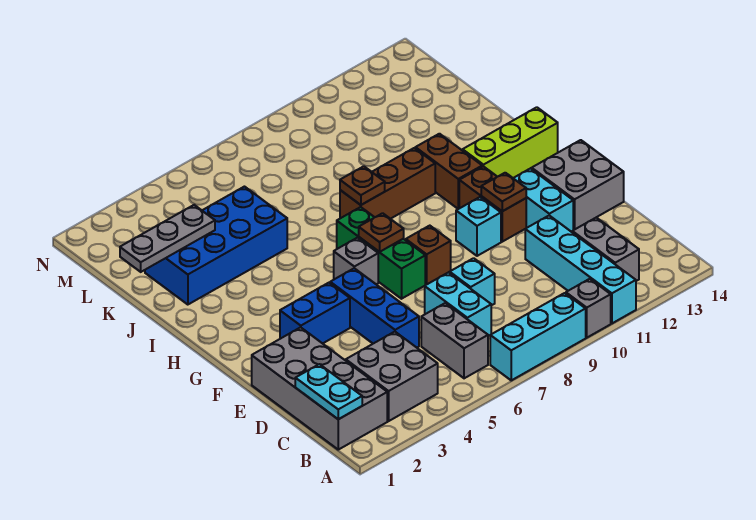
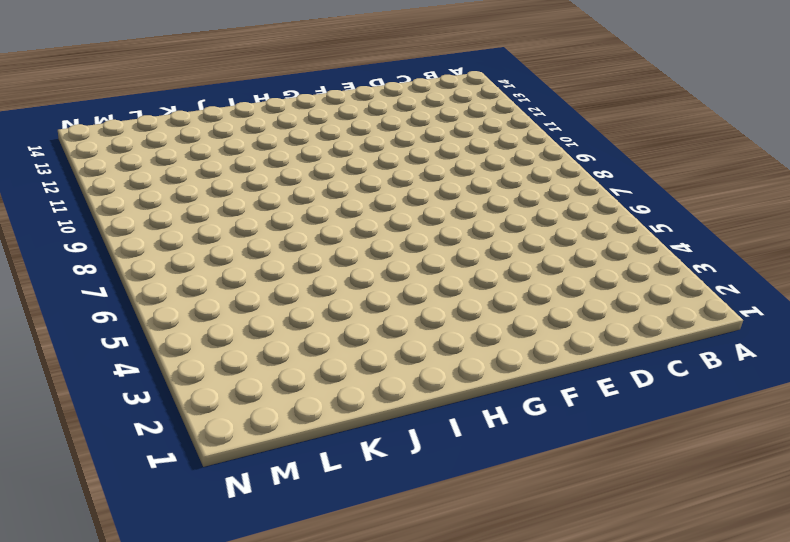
none -> cyan 1x3 brick [490,293,586,380]
none -> grey 1x1 brick [566,279,611,338]
none -> cyan 1x4 brick [525,216,636,323]

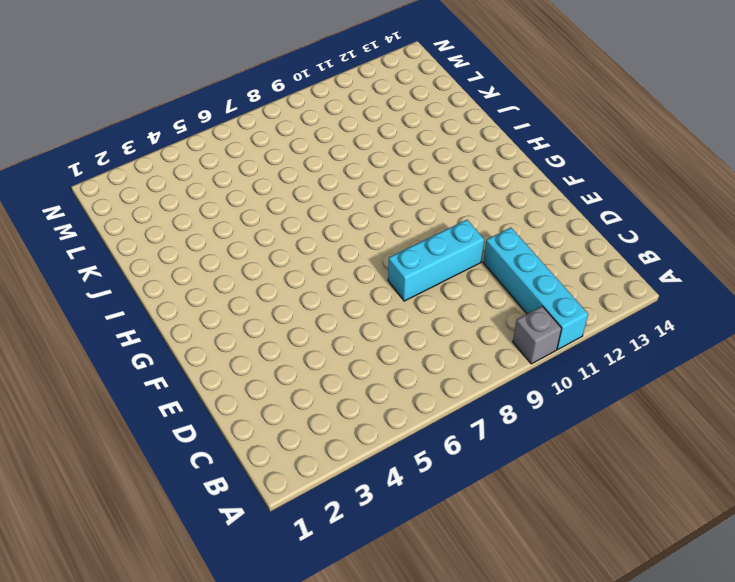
cyan 1x3 brick [388,220,484,301] -> cyan 1x3 brick moved to [490,293,586,380]
none -> grey 2x4 brick [252,327,387,450]
none -> grey 2x2 brick [346,332,438,421]
none -> grey 1x2 brick [421,303,488,378]

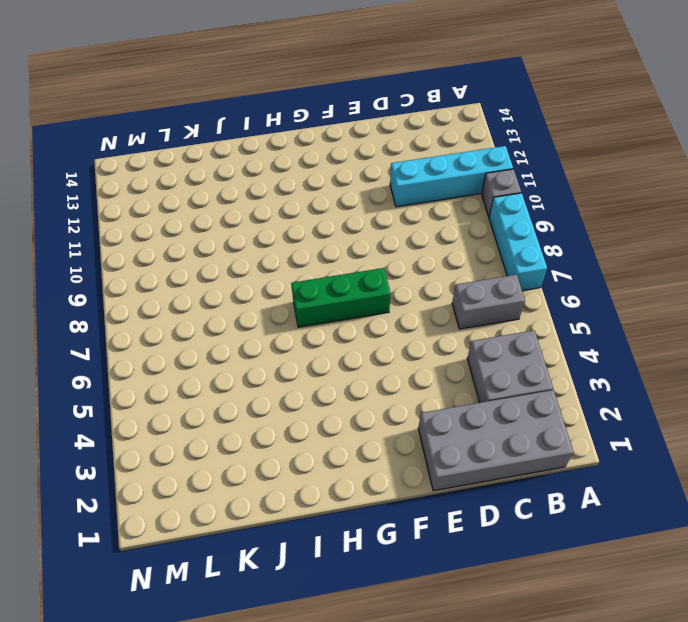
none -> grey 1x2 brick [572,217,639,281]
none -> cyan 1x2 brick [425,272,491,336]
none -> blue 1x3 brick [330,268,419,348]

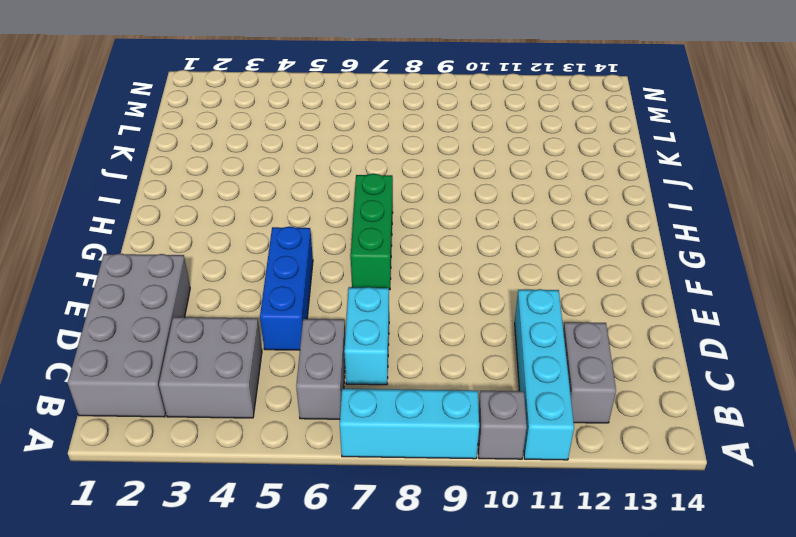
none -> cyan 1x1 brick [450,258,495,306]
none -> cyan 1x2 brick [513,168,573,231]
none -> grey 2x2 brick [532,140,624,230]

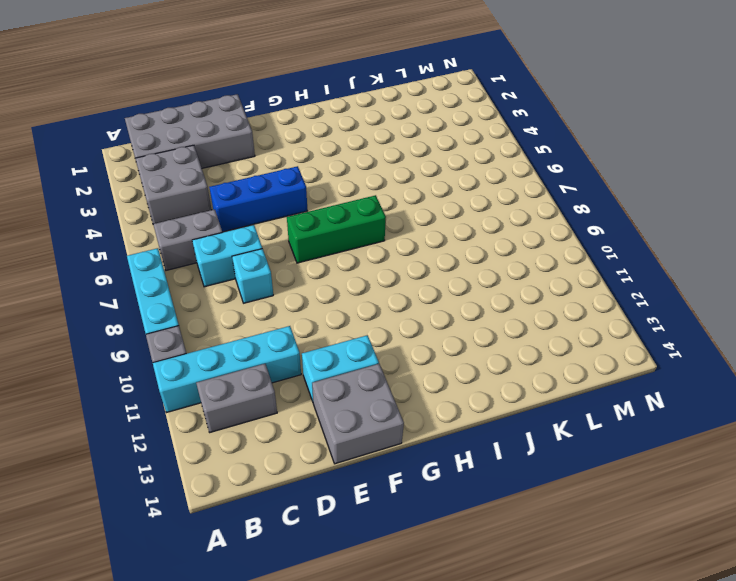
none -> blue 1x2 brick [280,283,350,344]
none -> brown 1x1 brick [406,226,451,285]
none -> cyan 1x1 brick [456,197,501,256]

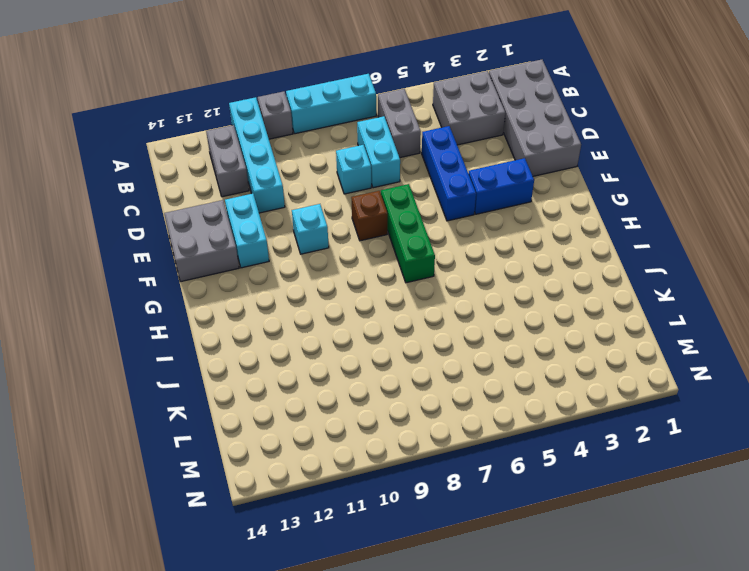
none -> brown 1x2 brick [459,166,526,242]
none -> grey 1x1 brick [334,238,378,284]
none -> brown 1x2 brick [415,134,482,209]

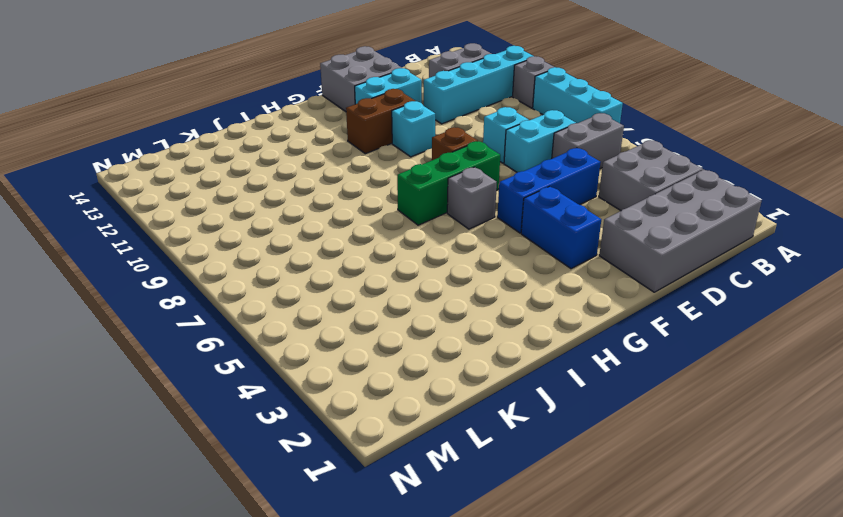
none -> brown 1x2 brick [415,134,482,209]
none -> lime 1x3 brick [463,107,558,178]
none -> brown 1x3 brick [340,148,435,219]

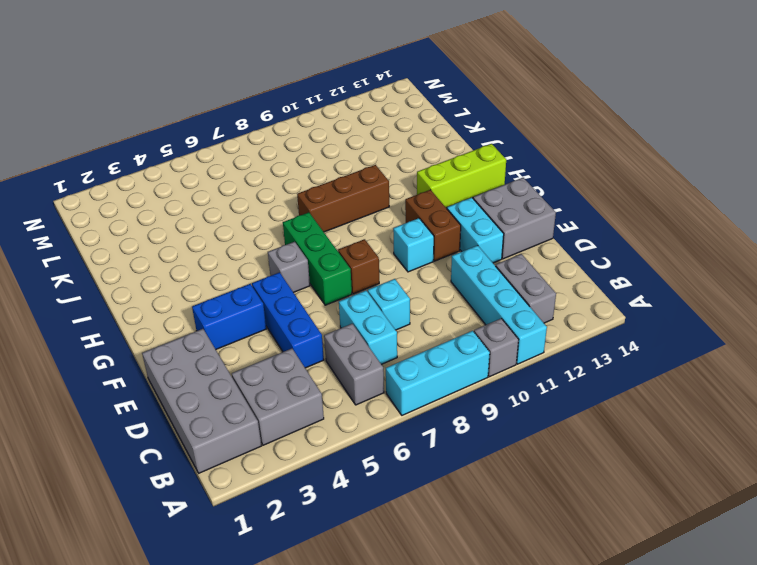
none -> brown 1x2 brick [415,134,482,209]
none -> blue 2x4 brick [145,187,287,305]
none -> cyan 1x2 plate [295,364,362,419]

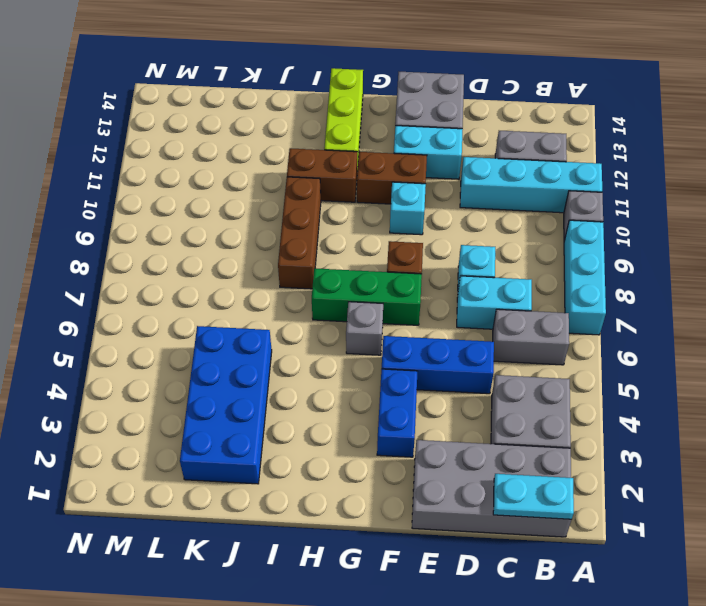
none -> brown 1x1 plate [481,173,526,211]
none -> brown 1x1 plate [359,213,404,252]
none -> brown 1x1 plate [340,166,385,205]

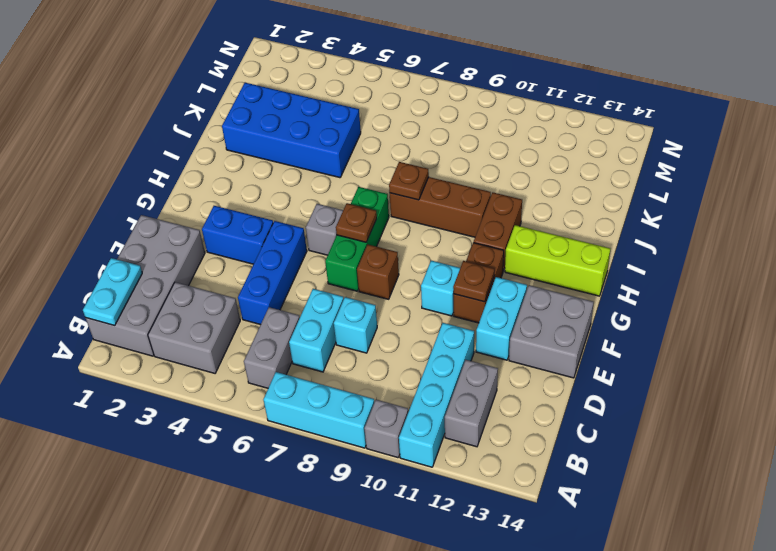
none -> grey 1x3 plate [120,205,215,272]

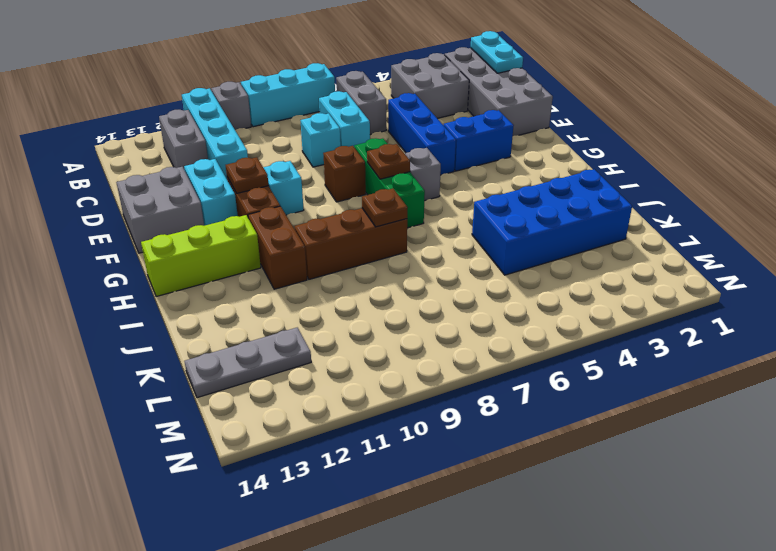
grey 1x3 plate [185,328,311,398] -> grey 1x3 plate moved to [120,205,215,272]

